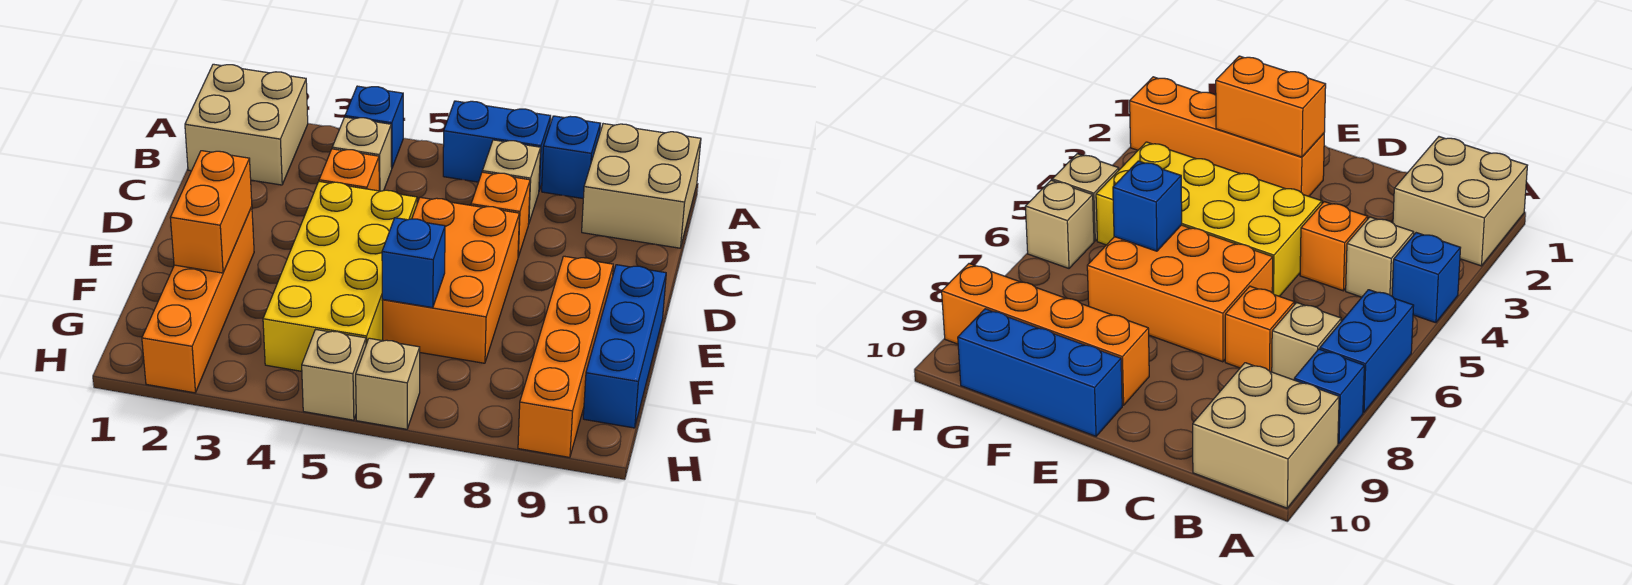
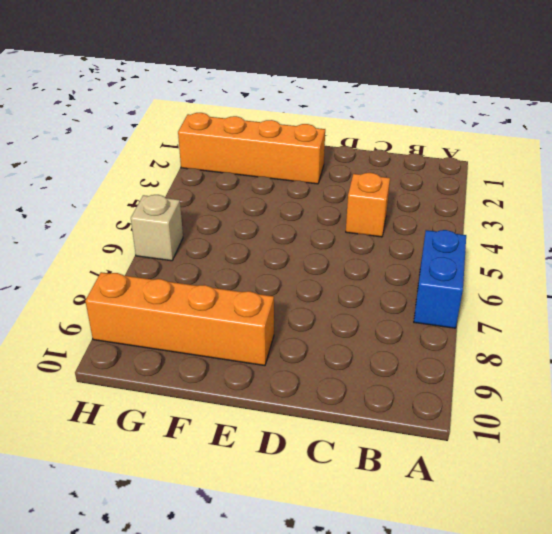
none -> tan 2x2 brick [185,64,308,185]
none -> blue 1x1 brick [345,86,403,168]
none -> blue 1x1 brick [542,116,601,198]

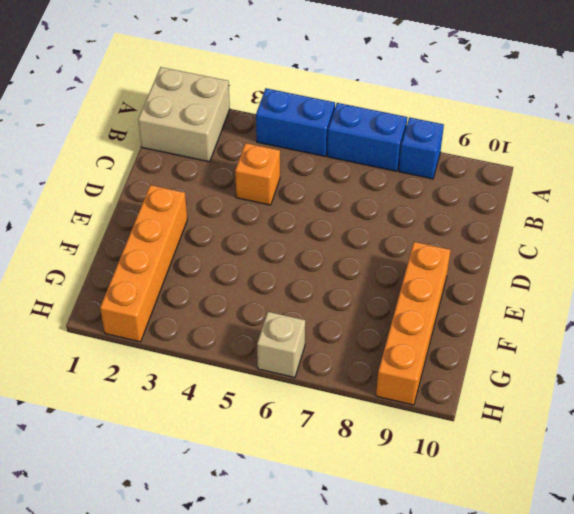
blue 1x2 brick [256,88,335,156] -> blue 1x1 brick [345,86,403,168]
none -> tan 2x2 brick [582,124,701,248]
none -> tan 1x1 brick [332,117,392,191]
none -> tan 1x1 brick [482,140,541,224]

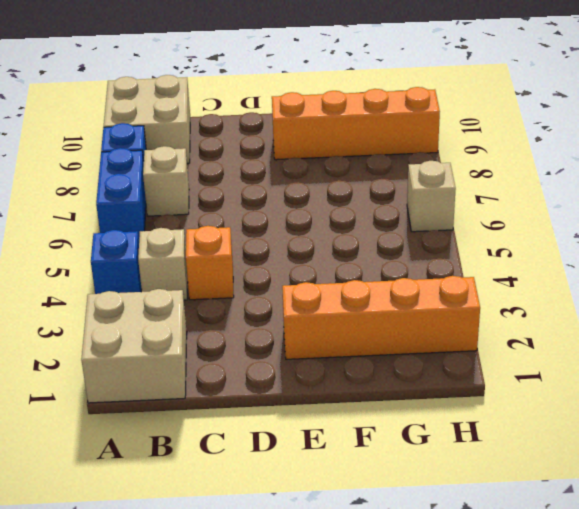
none -> orange 1x1 brick [471,172,530,257]
none -> yellow 2x4 brick [263,182,417,371]
none -> orange 2x3 brick [382,197,519,363]

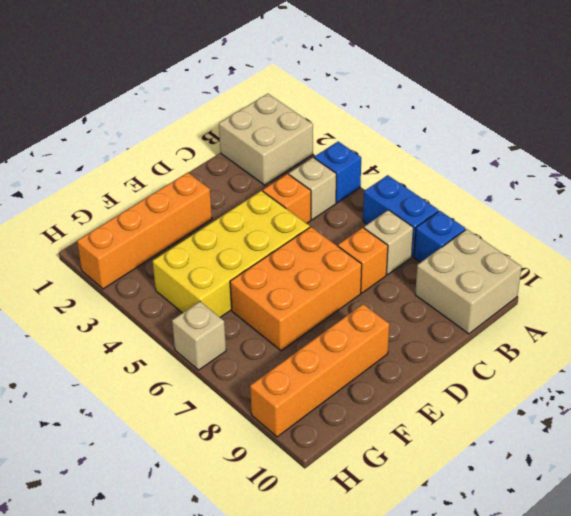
none -> blue 1x3 brick [583,265,666,428]
none -> tan 1x1 brick [302,329,366,420]
none -> orange 1x2 brick [170,151,252,273]

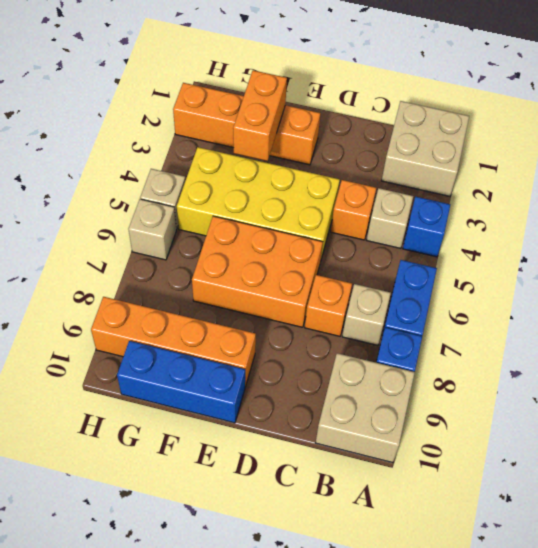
orange 1x2 brick [233,70,287,161] -> orange 1x2 brick turned to [170,151,252,273]
none -> blue 1x1 brick [382,218,445,308]

